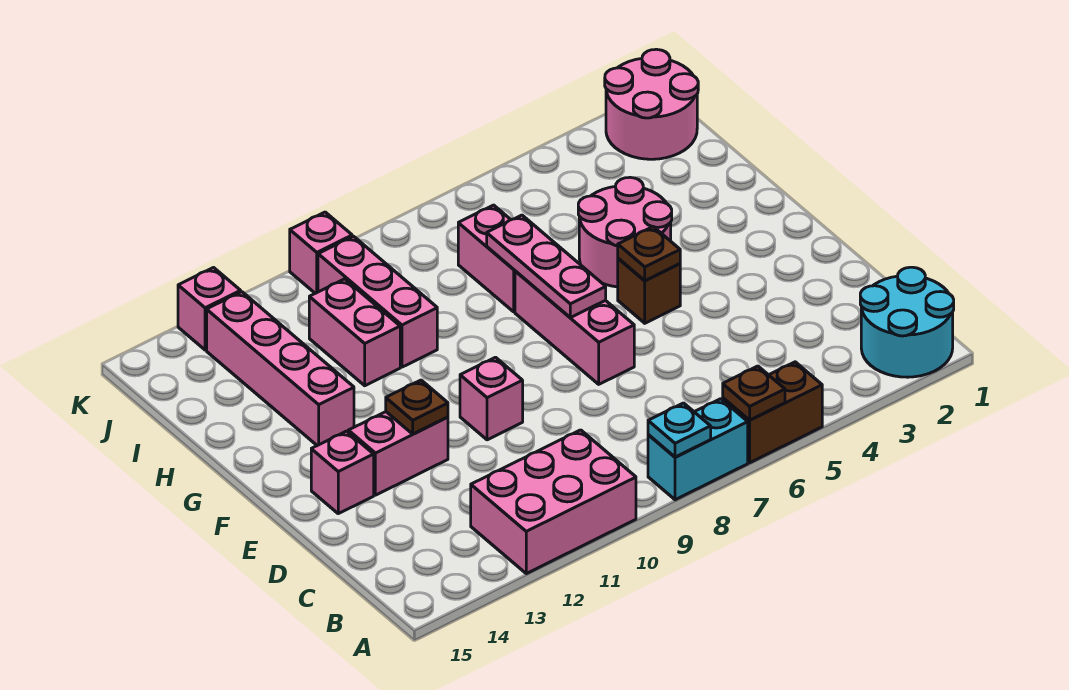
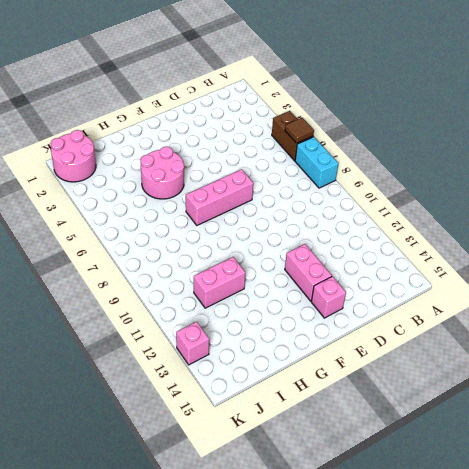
brown 1x1 tile [285,118,314,143] -> brown 1x1 plate [723,366,785,420]
none -> cyan 2x2 round brick [860,267,954,377]
none -> pink 2x3 brick [471,430,636,574]
none -> pink 1x1 brick [460,357,523,440]

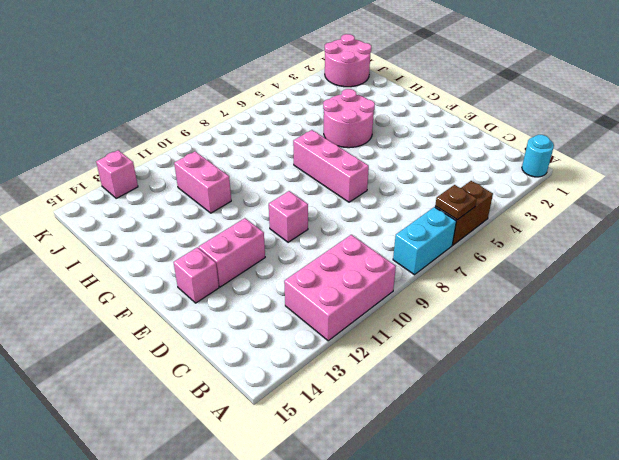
cyan 1x1 round brick [522,135,554,177] -> cyan 2x2 round brick [860,267,954,377]
none -> brown 1x1 brick [618,258,680,323]
none -> pink 1x4 brick [207,292,354,446]
none -> pink 1x2 brick [458,205,515,312]

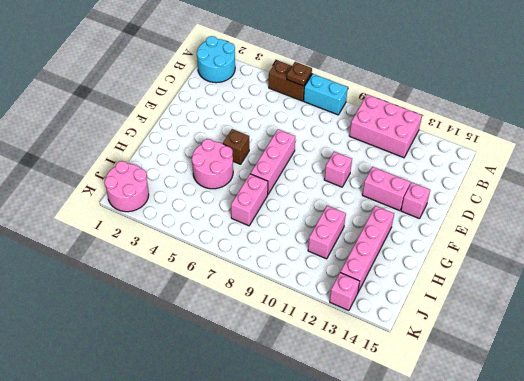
none -> pink 1x3 brick [318,236,437,367]
none -> pink 1x1 brick [290,212,352,293]
none -> cyan 1x1 plate [648,403,711,457]

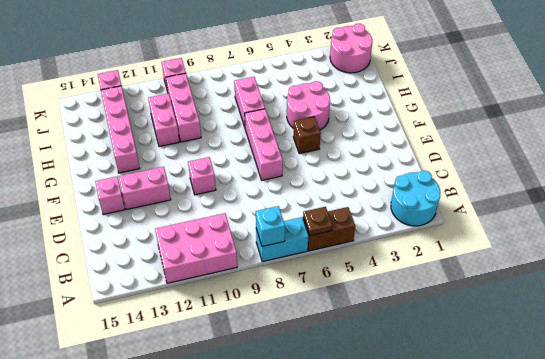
cyan 1x1 brick [256,206,285,246] -> cyan 1x1 plate [648,403,711,457]
none -> brown 1x1 plate [386,380,448,434]
none -> brown 1x1 plate [618,227,680,281]
none -> pink 1x3 plate [487,215,606,318]

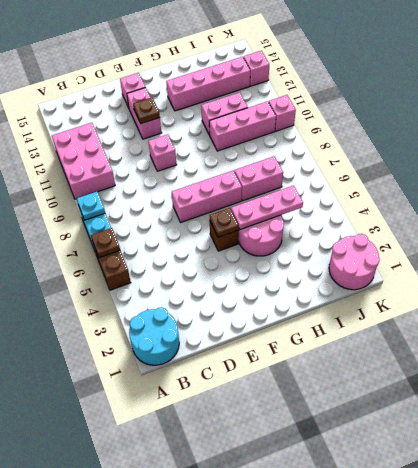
pink 1x3 plate [231,186,303,229] -> pink 1x3 plate moved to [487,215,606,318]

